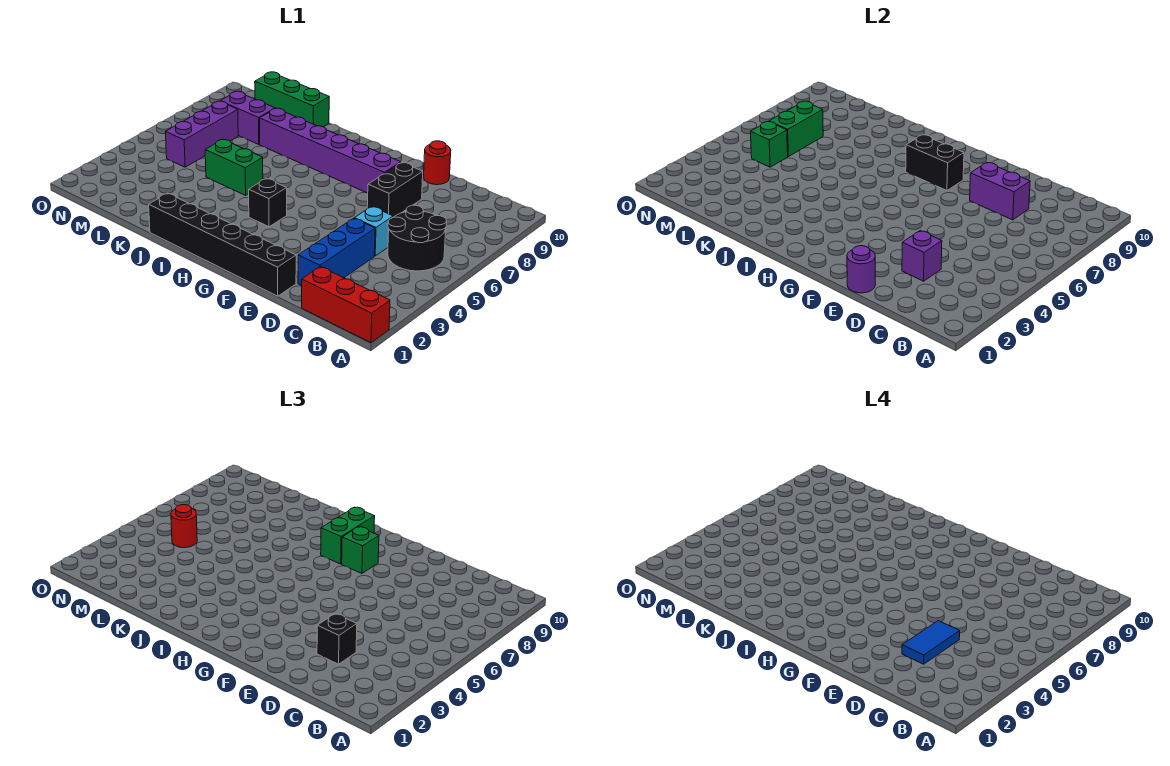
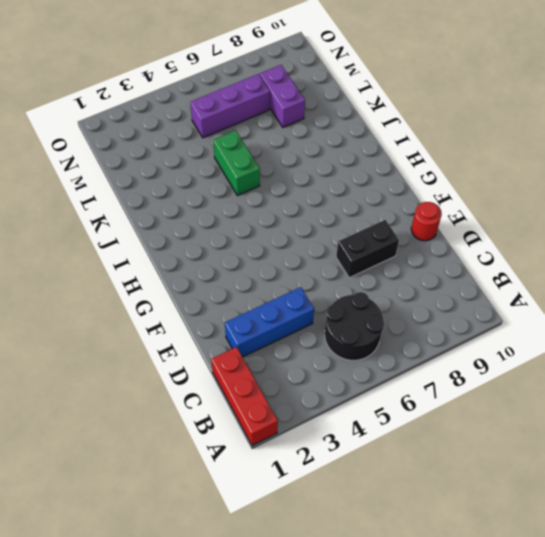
none -> cyan 1x1 brick [354,206,393,256]
none -> black 1x6 brick [149,193,296,296]
none -> purple 1x6 brick [260,108,401,193]

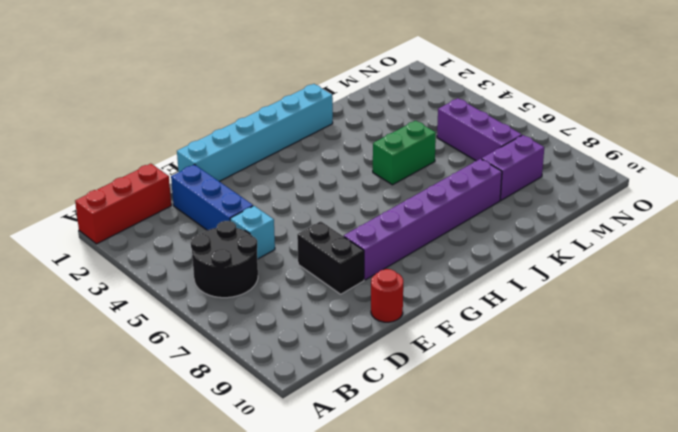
cyan 1x6 brick [177,84,333,181] -> black 1x6 brick [149,193,296,296]
none -> black 1x1 brick [249,178,287,227]
none -> green 1x3 brick [255,72,329,127]
none -> purple 1x1 brick [902,231,942,281]

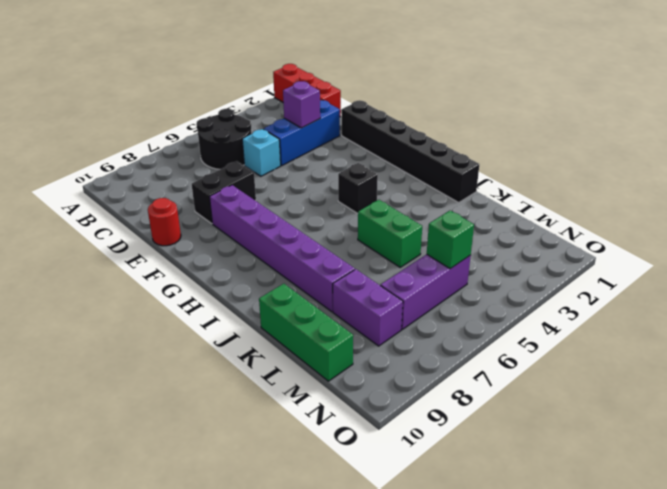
none -> purple 1x2 brick [970,162,1030,220]
none -> purple 1x1 round brick [847,246,875,293]
none -> black 1x2 brick [906,135,964,190]

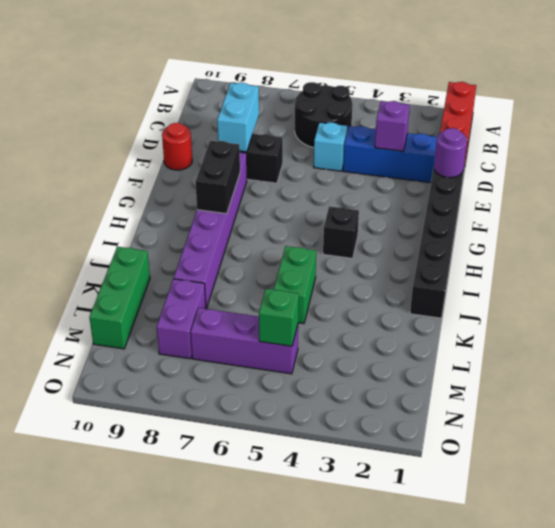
cyan 1x2 brick [217,83,259,152] -> purple 1x2 brick [970,162,1030,220]
none -> green 1x2 brick [769,101,823,157]
none -> black 1x1 brick [317,614,357,664]
none -> green 1x1 brick [342,527,379,573]

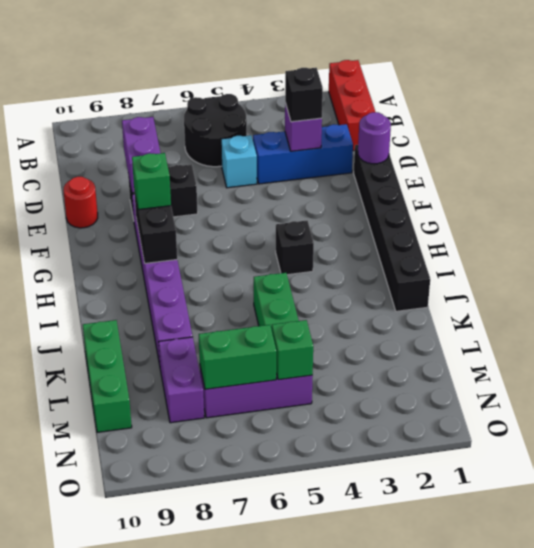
none -> green 1x2 brick [321,507,375,564]
none -> red 1x1 round brick [171,505,197,548]
none -> blue 1x2 tile [902,621,960,664]

